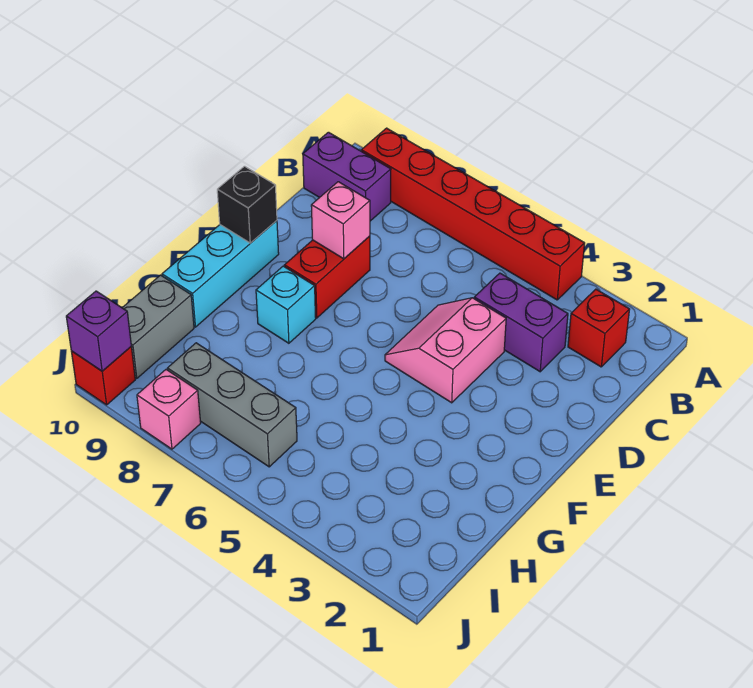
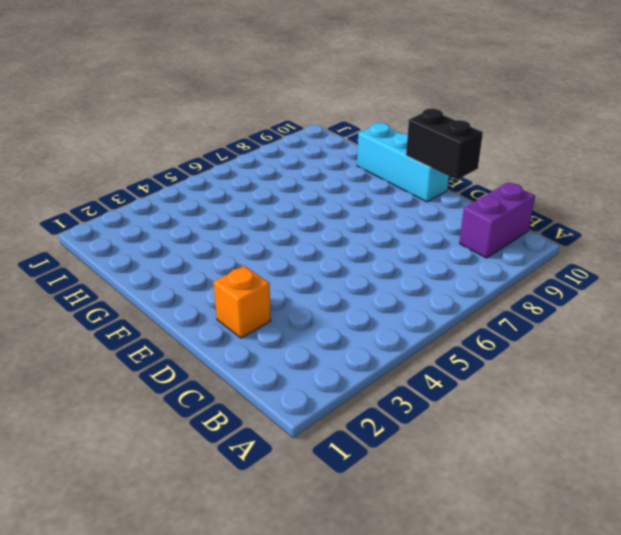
orange 1x1 brick [214,266,271,338] -> none
black 1x2 brick [406,109,483,180] -> black 1x1 brick [217,166,277,243]
none -> red 1x6 brick [361,128,585,300]
none -> red 1x1 brick [568,289,630,367]
none -> purple 1x2 brick [474,273,568,372]

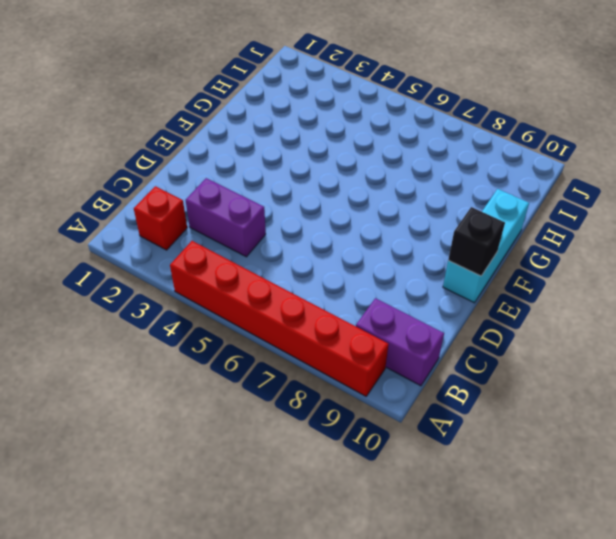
none -> pink 2x2 slope [385,298,506,403]
none -> red 1x2 brick [284,236,370,318]
none -> cyan 1x1 brick [256,266,316,343]

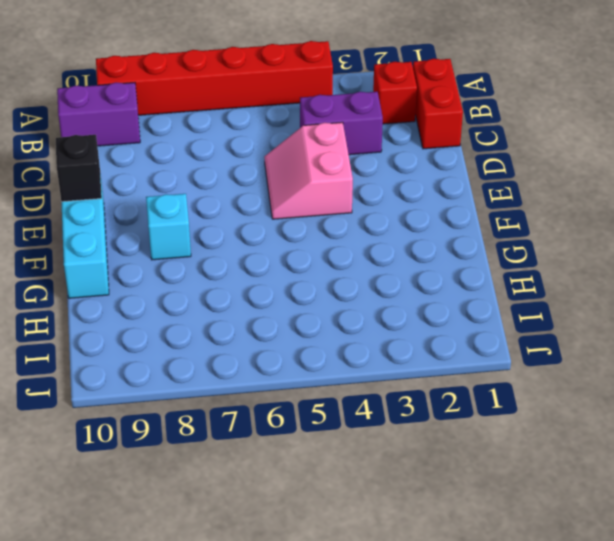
red 1x2 brick [413,59,463,149] -> red 1x2 brick moved to [284,236,370,318]
none -> grey 1x2 brick [122,275,194,378]
none -> grey 1x3 brick [167,343,297,467]
none -> pink 1x1 brick [137,370,201,449]

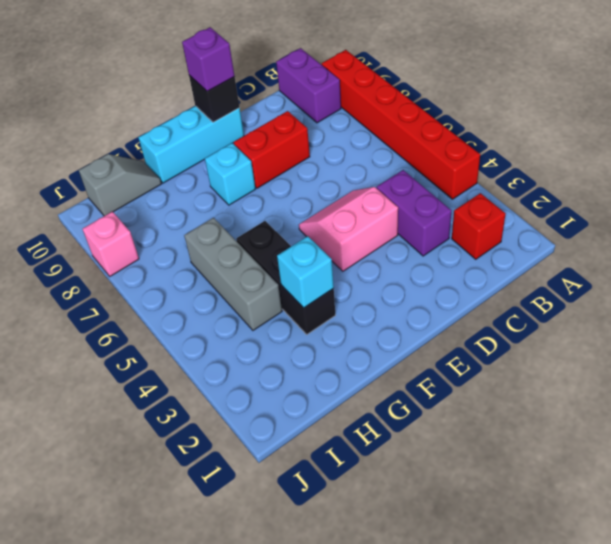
purple 1x1 brick [182,27,235,91] -> purple 1x1 brick moved to [66,291,131,371]
black 1x3 brick [236,221,335,334] -> none
cyan 1x1 brick [277,236,334,308] -> none
grey 1x3 brick [184,218,282,330] -> grey 1x3 brick moved to [167,343,297,467]
grey 1x2 slope [79,154,161,216] -> grey 1x2 brick [122,275,194,378]
none -> red 1x1 brick [71,347,135,405]
none -> pink 1x1 brick [311,182,370,259]

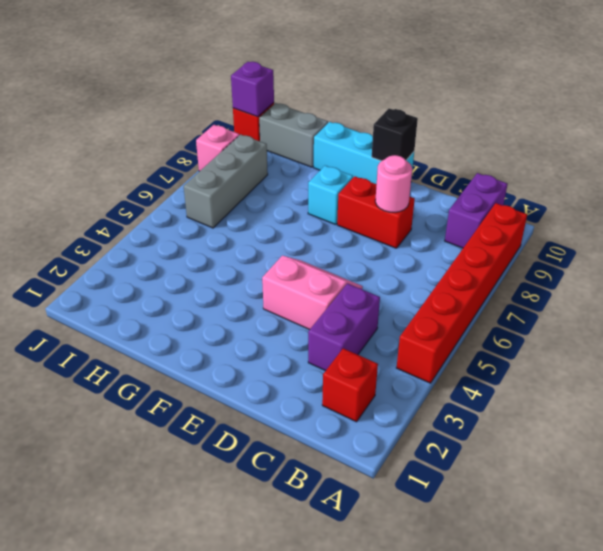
pink 1x1 round brick [375,155,412,212] -> pink 1x1 brick [311,182,370,259]

